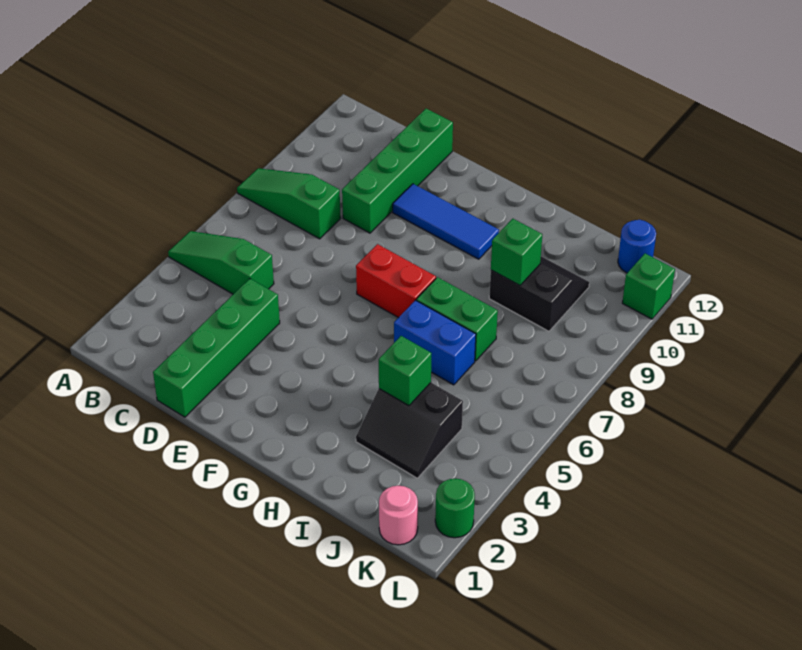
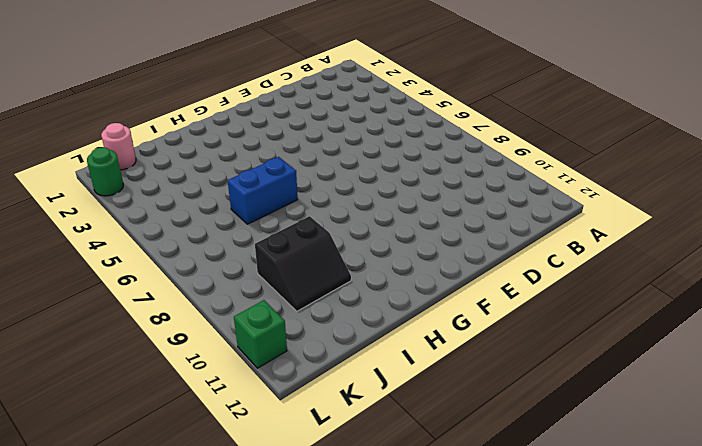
none -> green 1x3 slope [168,231,274,294]
none -> green 1x3 slope [237,168,341,239]
none -> green 1x4 brick [153,279,280,417]

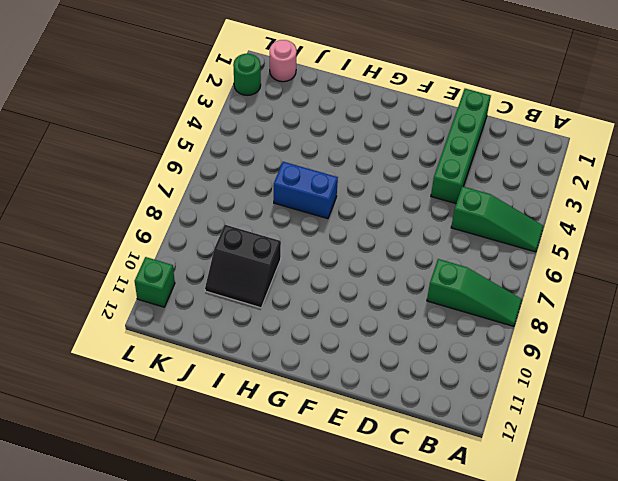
none -> green 1x4 brick [342,109,453,233]
none -> blue 1x3 tile [393,184,499,259]
none -> red 1x2 brick [356,244,436,318]

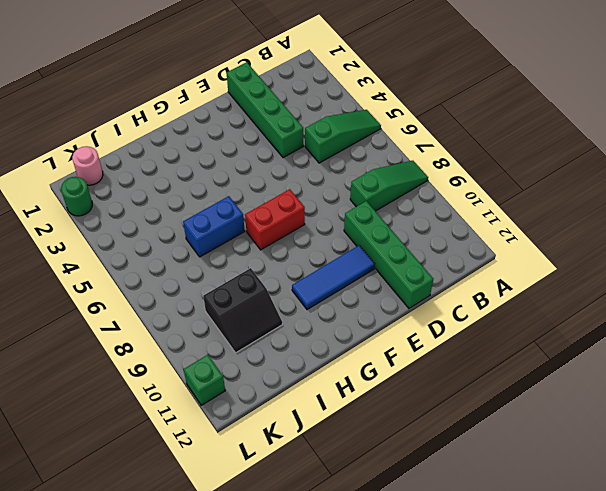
none -> green 1x2 brick [416,277,498,361]
none -> black 2x2 slope [356,383,463,478]
none -> blue 1x1 round brick [618,220,656,273]

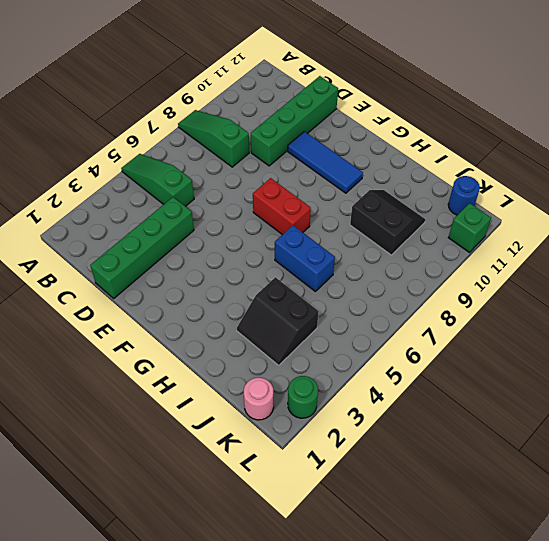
none -> green 1x2 brick [416,277,498,361]
none -> green 1x1 brick [379,336,432,406]
none -> green 1x1 brick [491,219,542,285]

